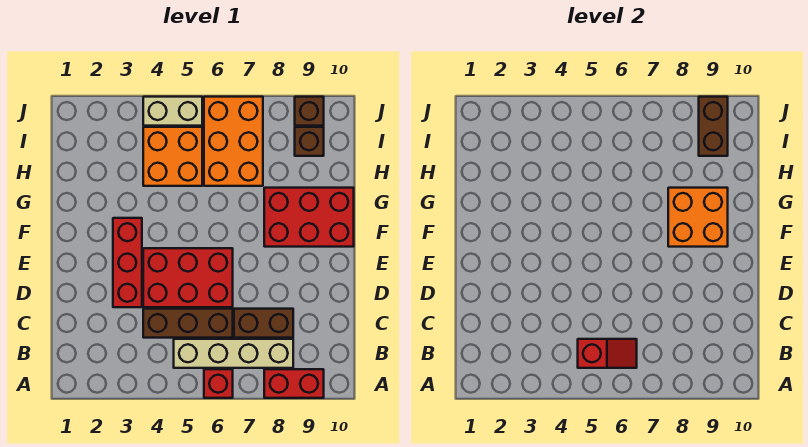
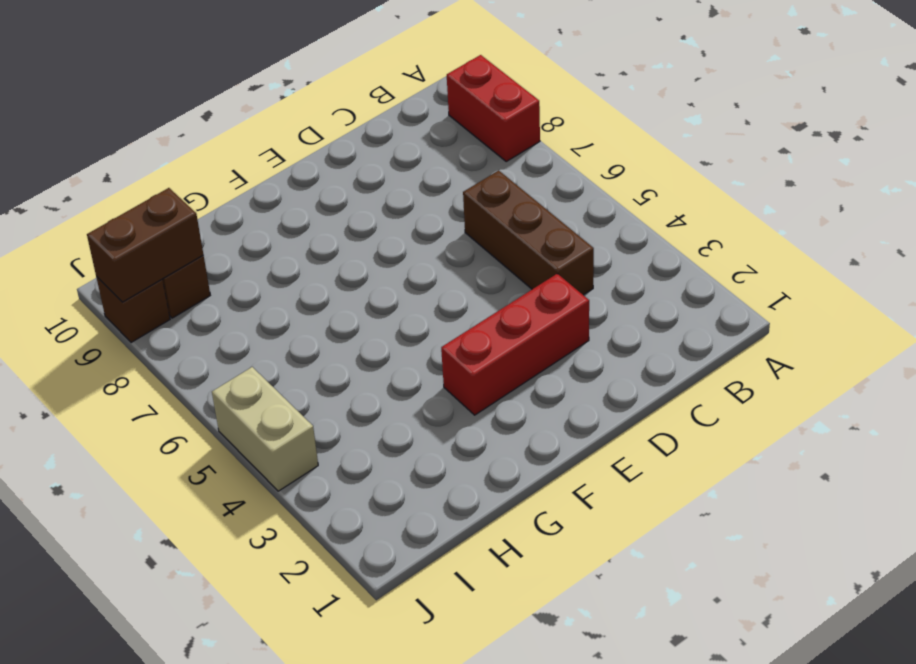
none -> red 1x1 brick [204,369,233,398]
none -> tan 1x4 brick [174,339,293,368]
none -> brown 1x2 brick [234,309,293,338]

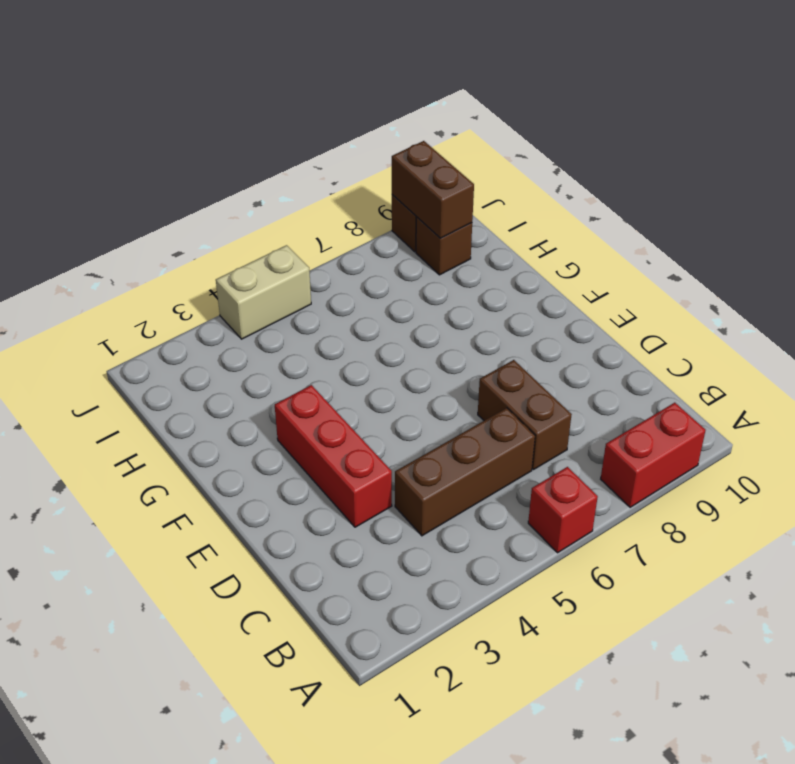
brown 1x2 brick [478,360,572,470] -> brown 1x2 brick turned to [234,309,293,338]
none -> tan 1x4 brick [174,339,293,368]
none -> red 2x3 brick [143,248,233,307]
none -> red 2x3 brick [264,188,354,247]

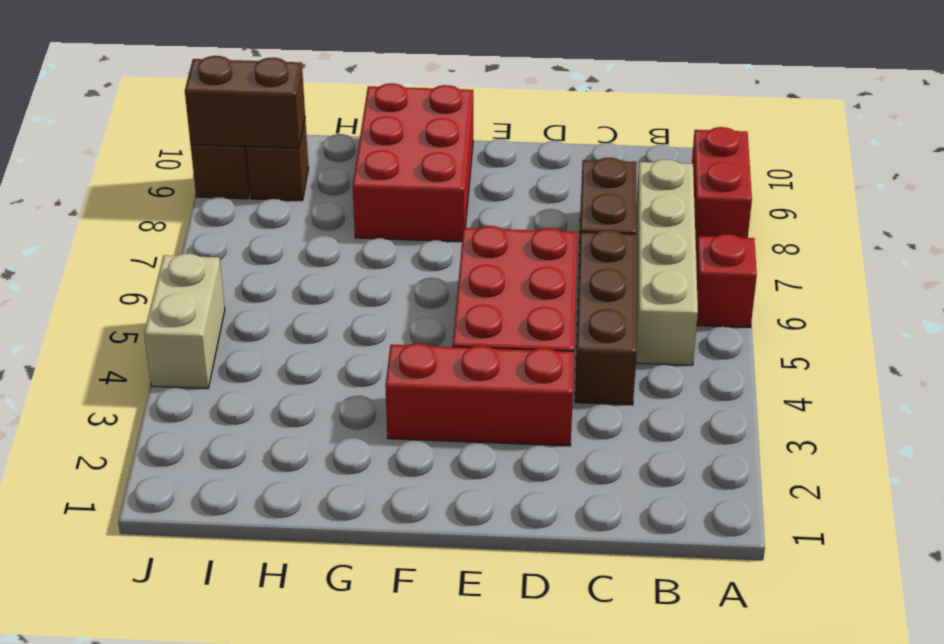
none -> orange 2x2 brick [143,127,202,186]
none -> orange 2x3 brick [204,97,263,186]
none -> red 1x2 slope [578,339,637,368]

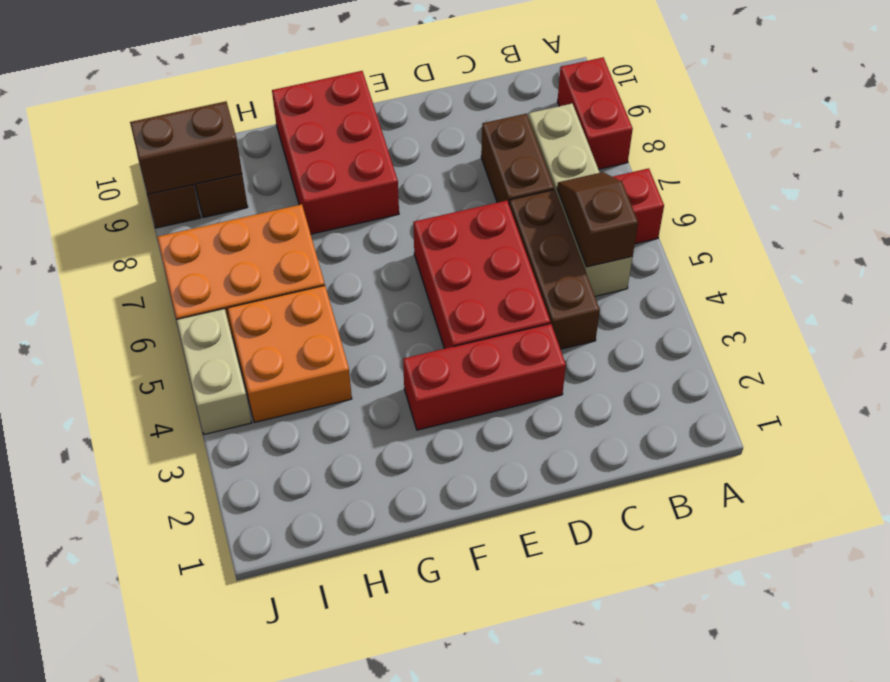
brown 1x2 slope [557,172,638,267] -> red 1x2 slope [578,339,637,368]
none -> orange 2x2 brick [668,188,728,247]

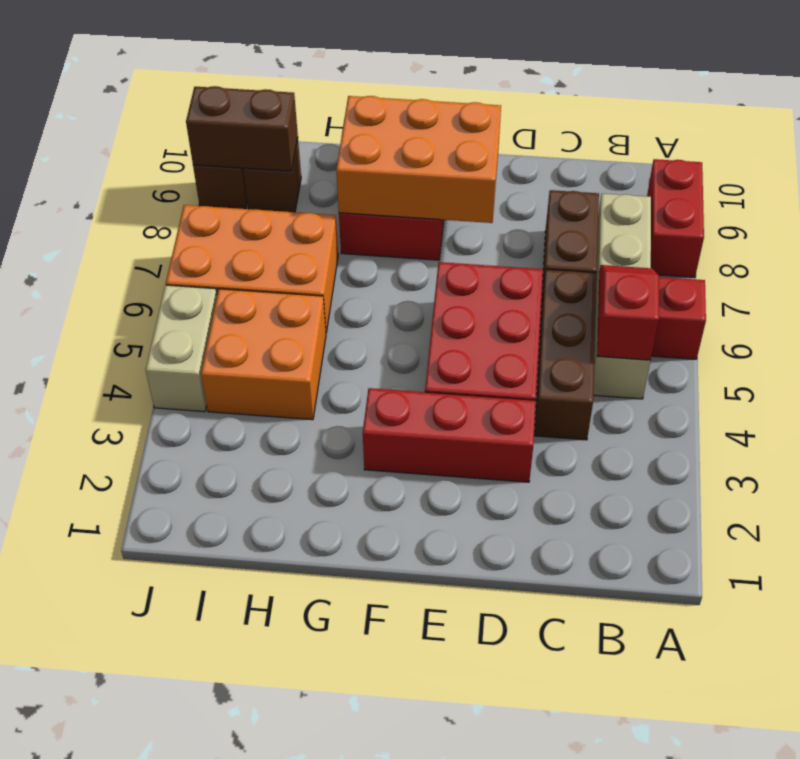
orange 2x3 brick [336,96,501,223] -> orange 2x2 brick [668,188,728,247]

